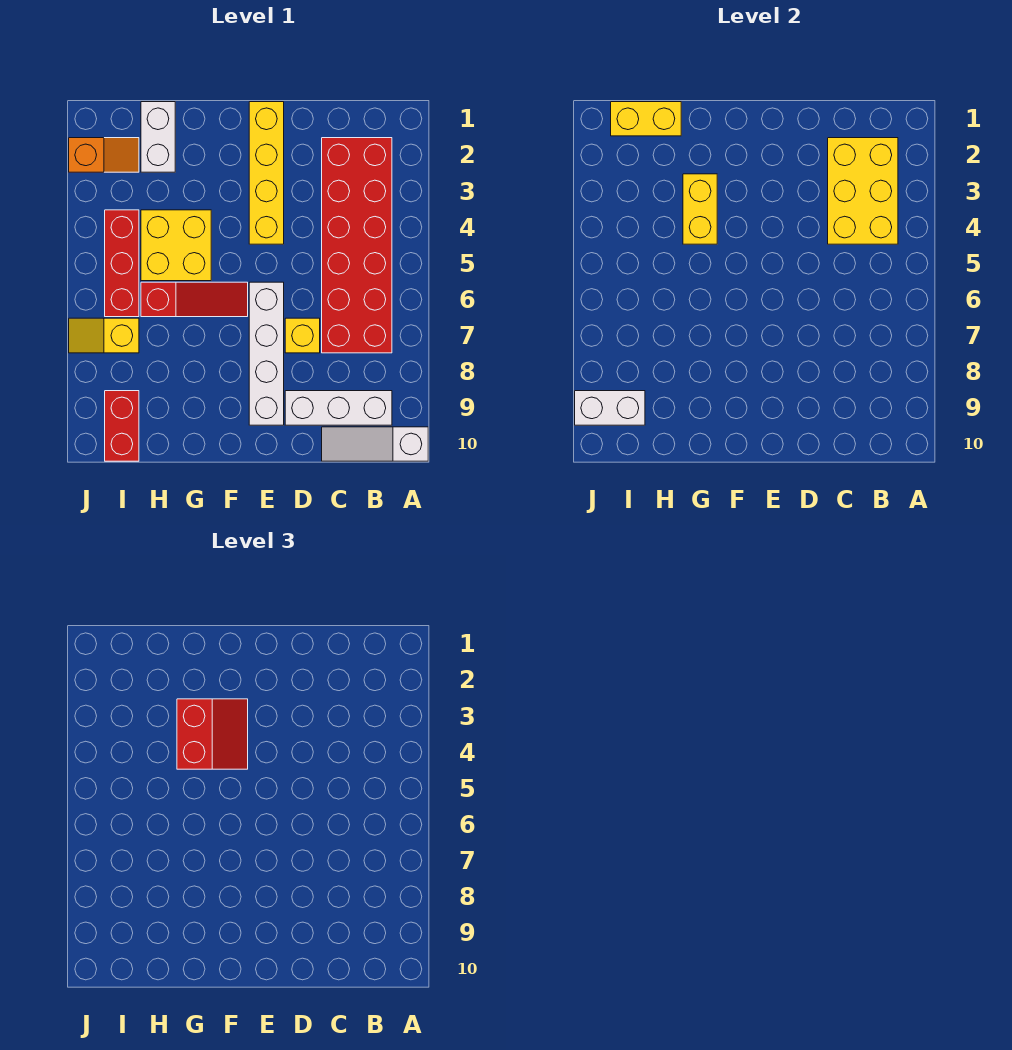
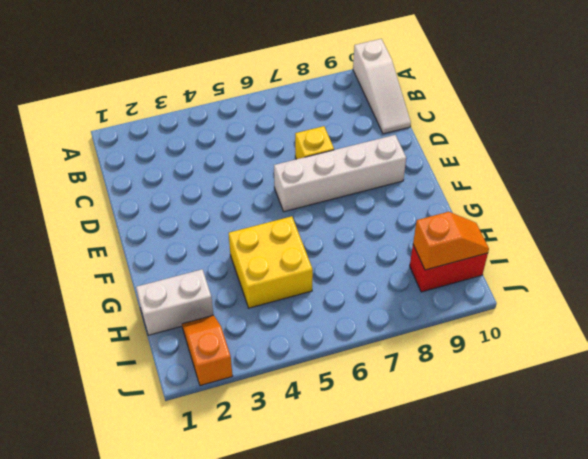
orange 1x2 slope [413,212,489,270] -> white 1x2 brick [575,391,645,425]
none -> red 2x6 brick [322,138,392,353]
none -> white 1x3 brick [285,391,392,425]
none -> yellow 1x4 brick [249,102,284,244]

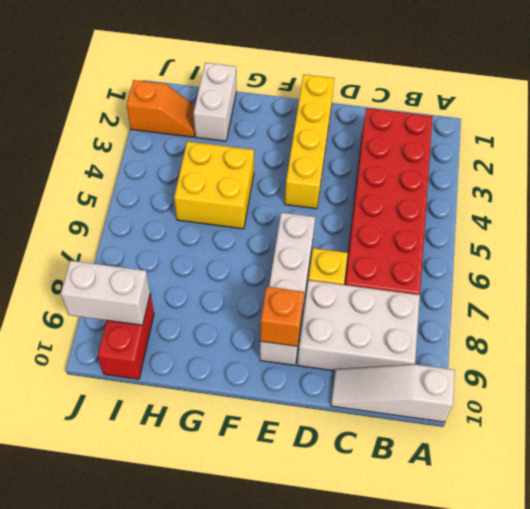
white 2x3 brick [297,280,420,371] -> white 1x3 brick [285,391,392,425]
orange 1x1 brick [260,287,304,346] -> none
none -> red 1x3 slope [141,282,248,317]
none -> red 1x3 brick [105,210,139,317]
none -> yellow 1x2 slope [69,318,139,353]

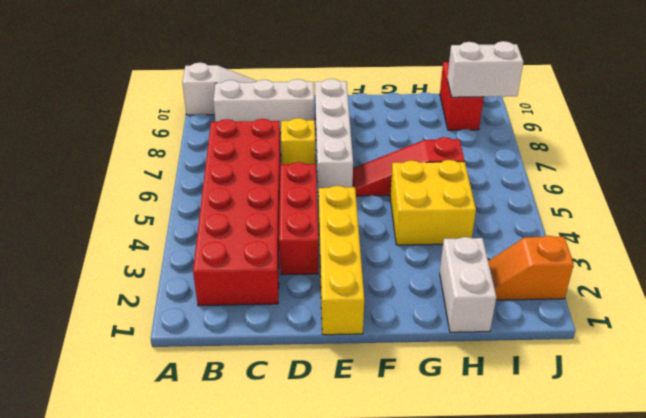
red 1x3 brick [279,162,318,275] -> red 1x3 brick moved to [105,210,139,317]
none -> yellow 1x2 slope [69,318,139,353]
none -> yellow 2x3 brick [828,138,898,244]
none -> yellow 1x2 brick [683,174,717,244]

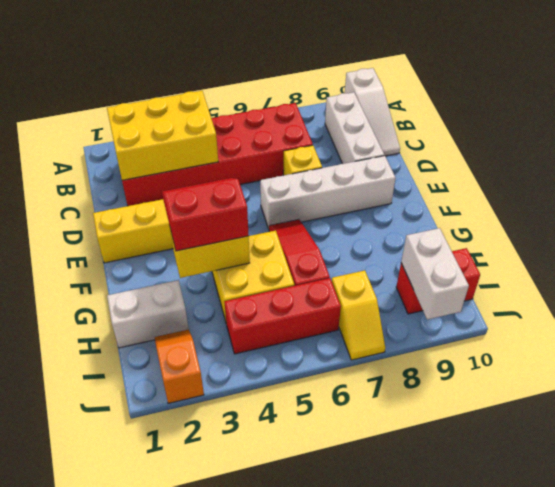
none -> yellow 1x2 brick [611,102,681,136]

